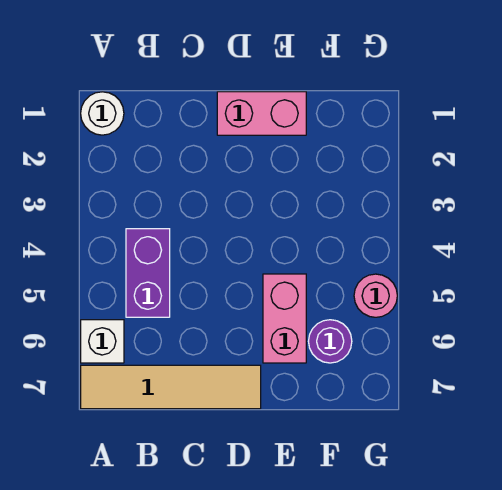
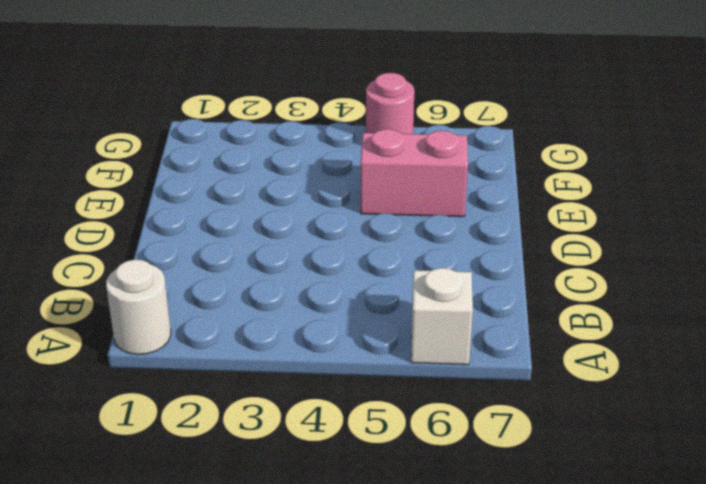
none -> tan 1x4 tile [81,365,261,409]
none -> purple 1x2 brick [126,229,170,317]

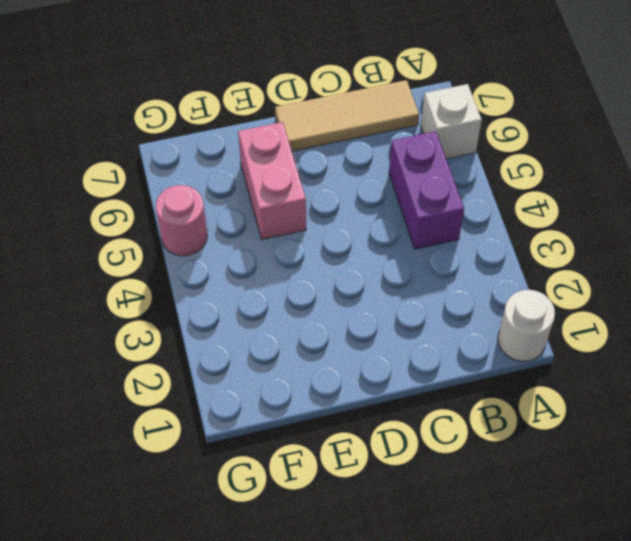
tan 1x3 tile [275,80,419,151] -> tan 1x4 tile [81,365,261,409]
none -> pink 1x2 brick [217,92,306,135]
none -> purple 1x1 round brick [308,320,352,363]

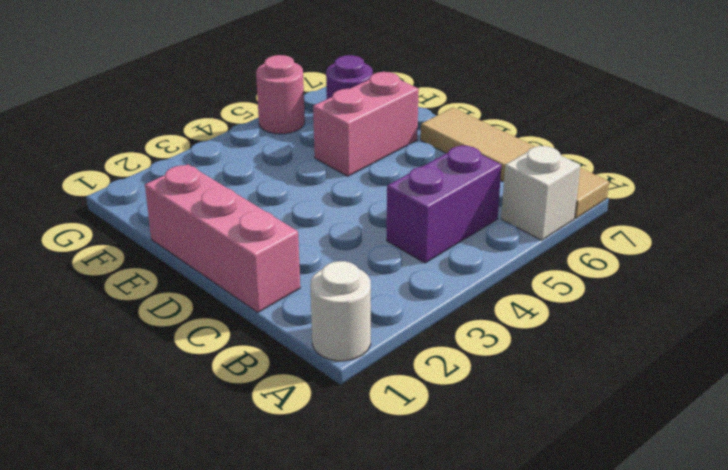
pink 1x3 brick [145,164,300,312] -> pink 1x2 brick [217,92,306,135]

